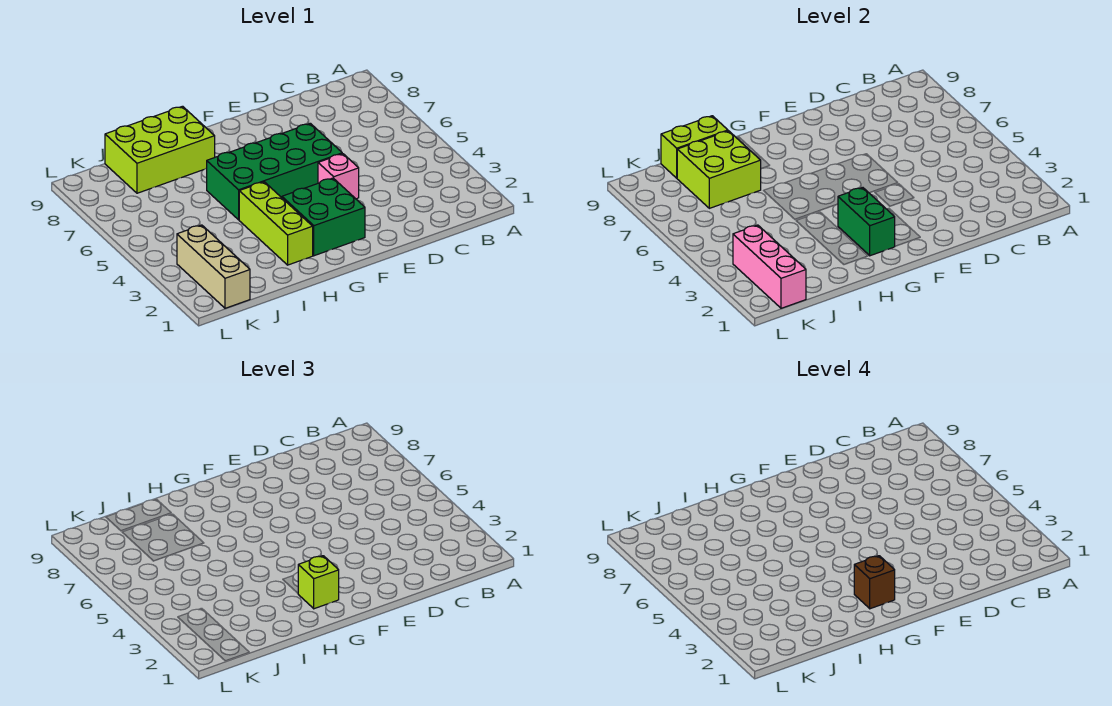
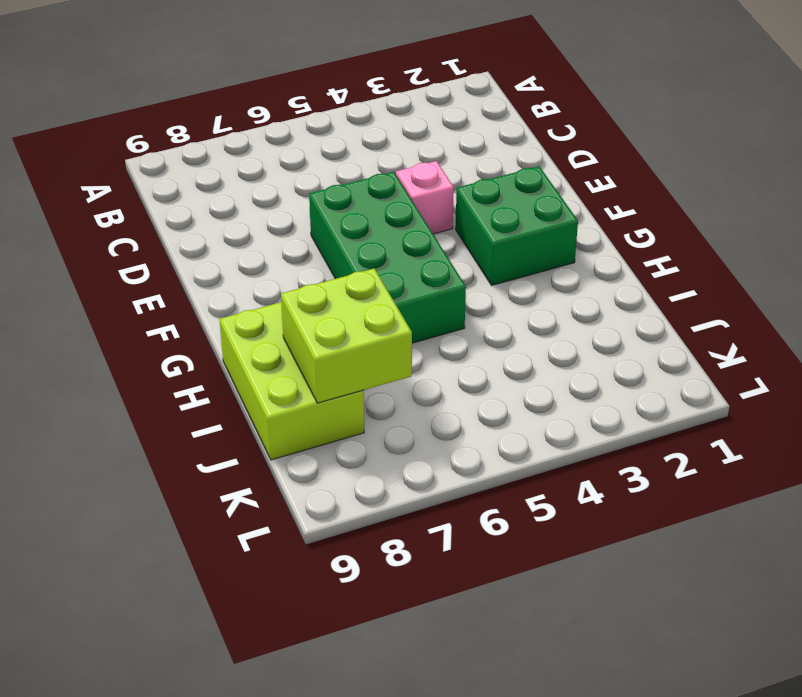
none -> lime 1x3 brick [239,182,313,265]
none -> tan 1x3 brick [177,225,250,308]
none -> green 1x2 brick [838,188,895,256]

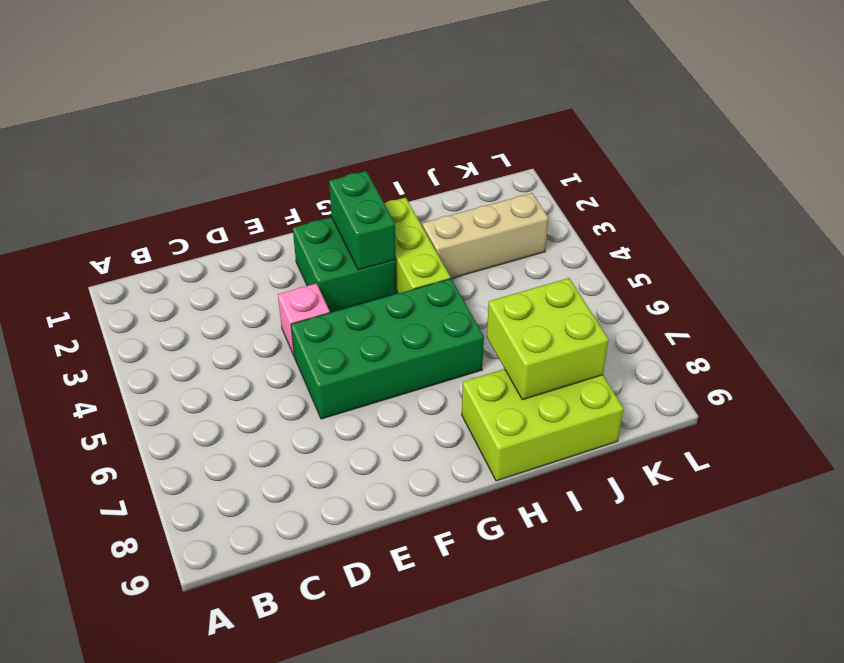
tan 1x3 brick [422,193,548,278] -> tan 1x3 brick turned to [177,225,250,308]
none -> lime 1x2 brick [661,116,728,178]
none -> pink 1x3 brick [733,225,806,308]
none -> lime 1x1 brick [298,556,339,609]

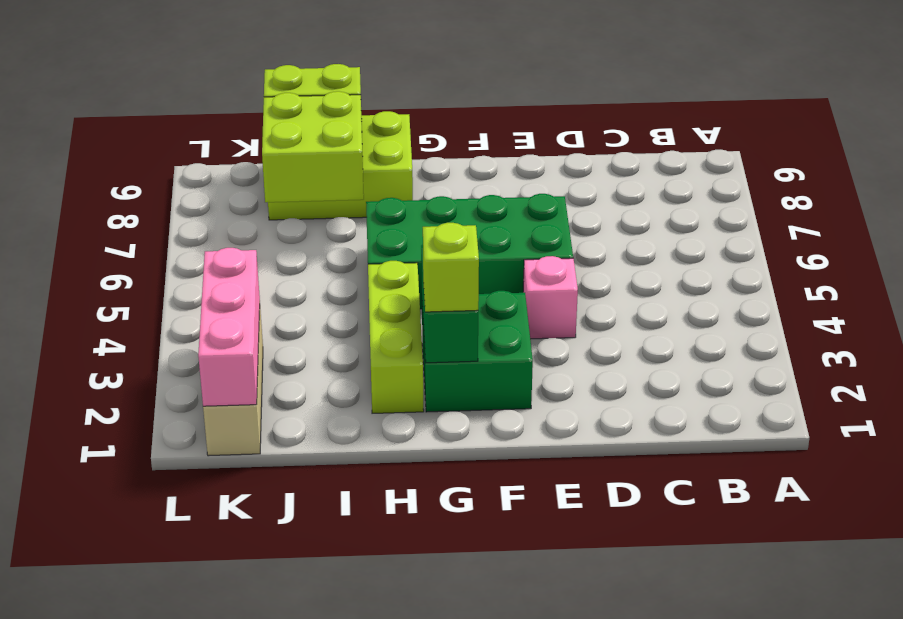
none -> brown 1x1 brick [854,556,895,609]

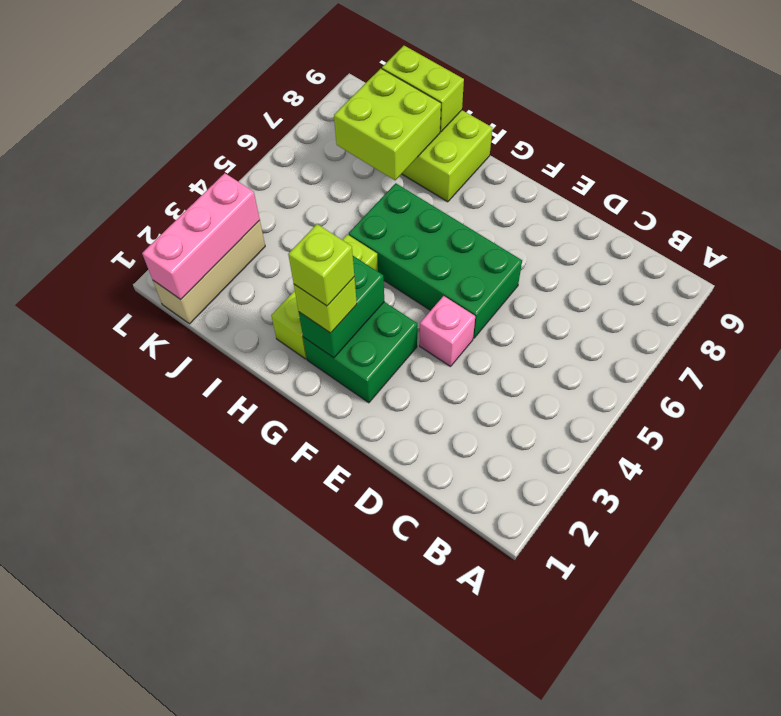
lime 1x1 brick [288,224,354,306] -> brown 1x1 brick [854,556,895,609]

